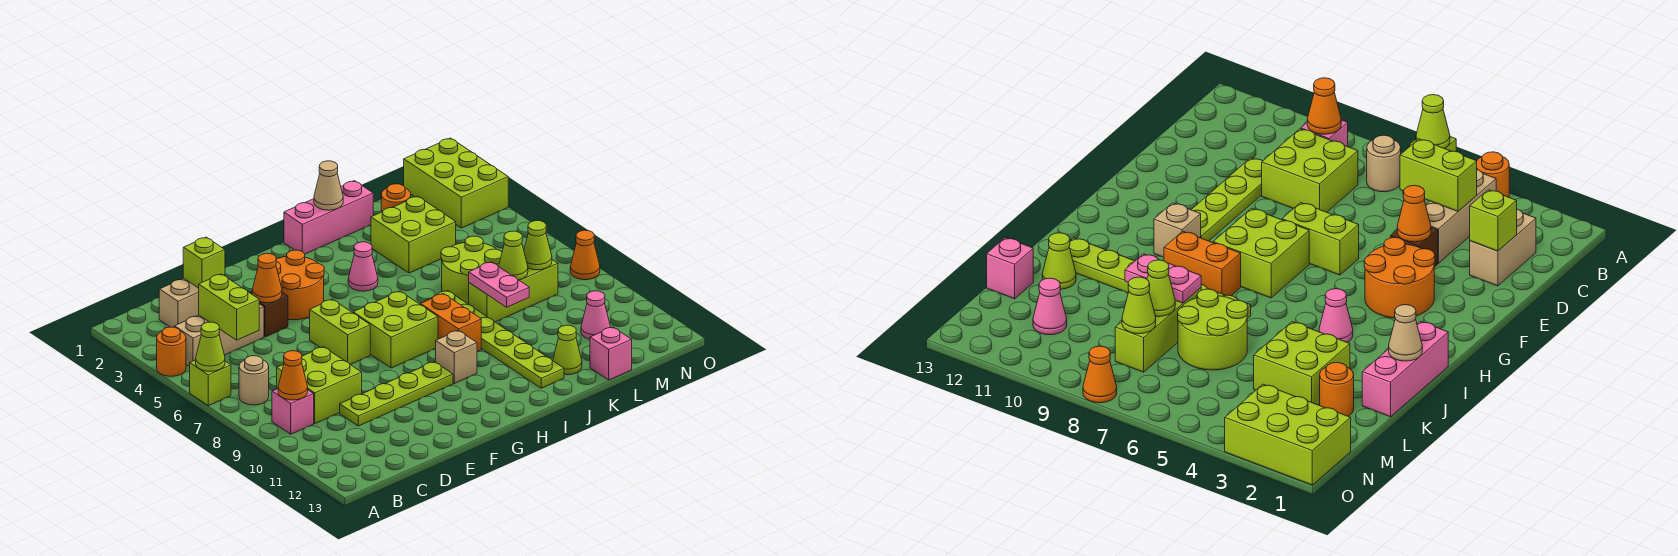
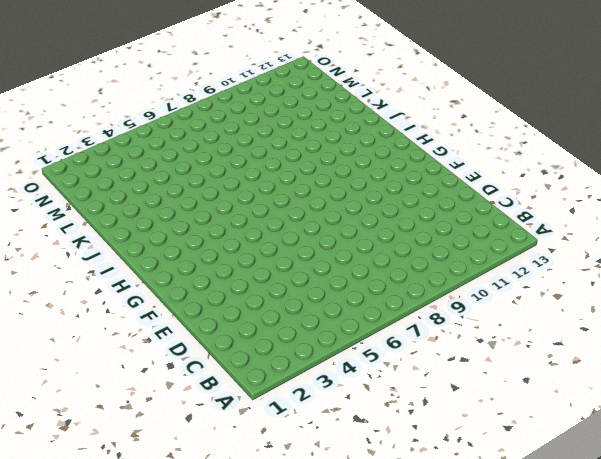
none -> orange 1x1 round brick [157,327,186,376]
none -> lime 1x1 brick [190,360,231,406]
none -> tan 1x3 brick [175,304,264,367]
none -> tan 1x1 round brick [239,356,269,405]

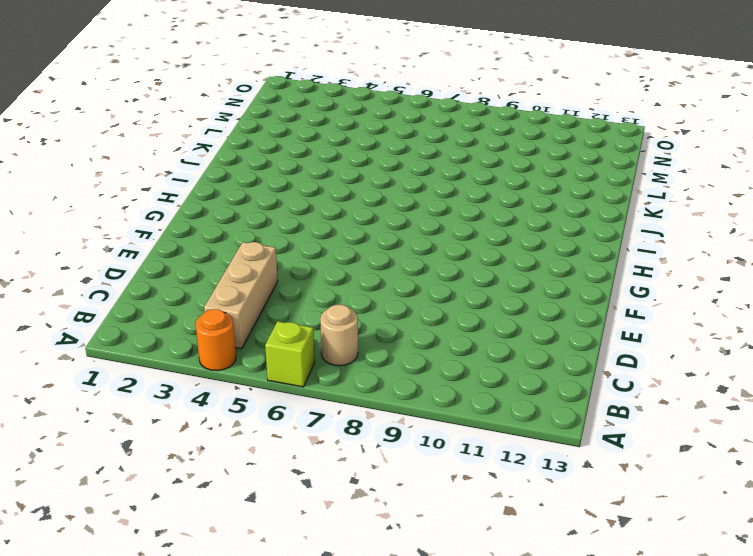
none -> pink 1x1 brick [272,389,314,434]
none -> tan 1x2 brick [159,278,199,327]
none -> lime 2x2 brick [277,347,362,423]
none -> lime 1x4 plate [340,362,453,426]

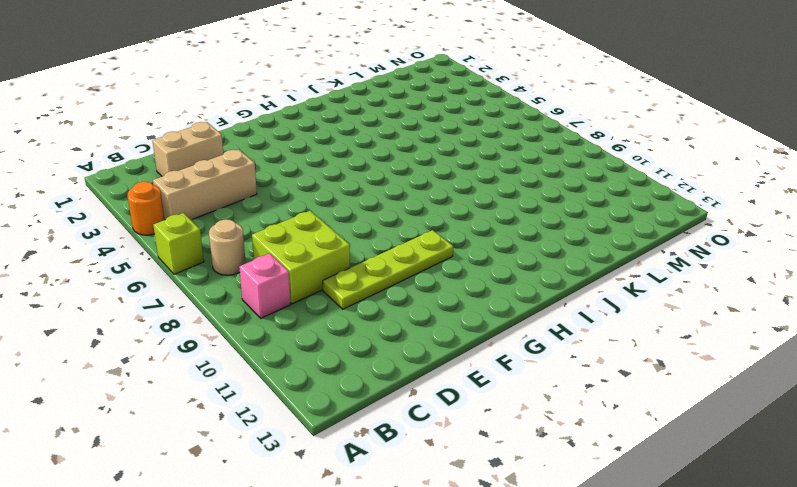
none -> brown 1x1 brick [250,292,288,337]
none -> orange 2x2 round brick [276,250,324,320]
none -> lime 1x2 brick [310,299,370,365]
none -> lime 2x2 brick [353,291,438,368]

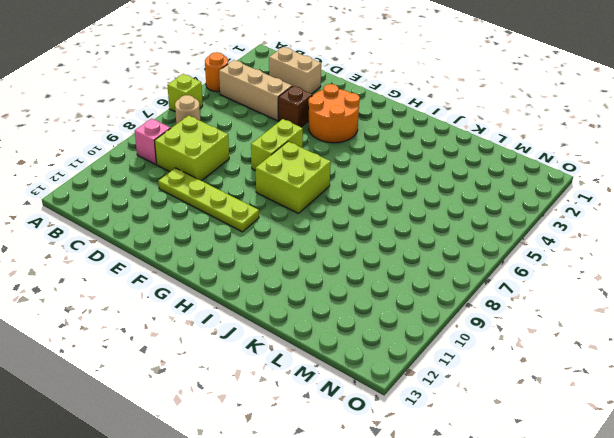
none -> tan 1x1 brick [436,330,477,383]
none -> pink 1x3 brick [284,181,373,254]
none -> pink 1x1 cone [348,242,378,291]
none -> orange 1x2 brick [421,294,481,352]

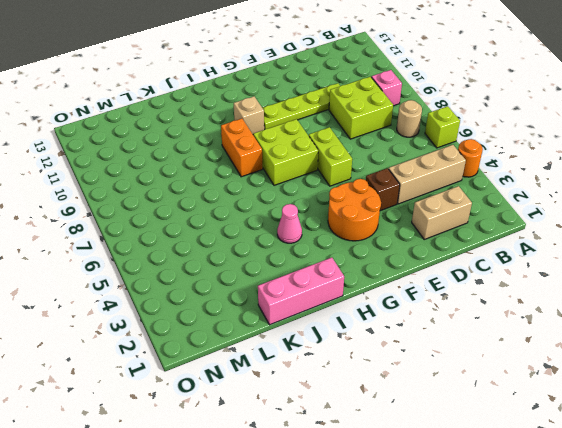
none -> lime 1x6 plate [425,291,564,388]
none -> lime 2x2 brick [371,196,456,273]
none -> lime 2x2 round brick [441,236,502,304]
none -> lime 1x3 brick [469,260,558,322]

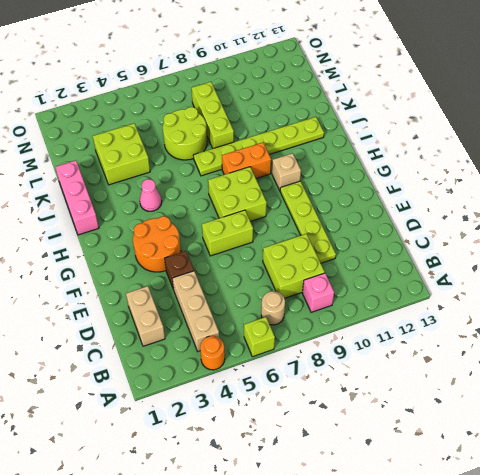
none -> lime 1x1 cone [553,325,582,375]
none -> orange 1x1 round brick [381,184,411,212]
none -> pink 1x1 brick [590,327,632,380]
none -> pink 1x1 cone [581,291,610,339]

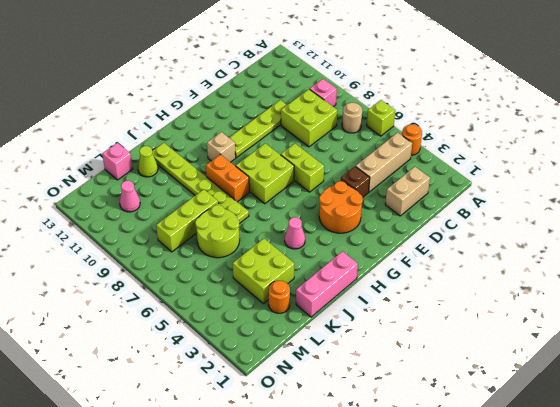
none -> lime 2x3 brick [404,138,508,228]
none -> orange 1x1 cone [570,230,600,280]
none -> lime 1x1 cone [196,322,225,371]
none -> orange 1x1 cone [278,351,308,400]

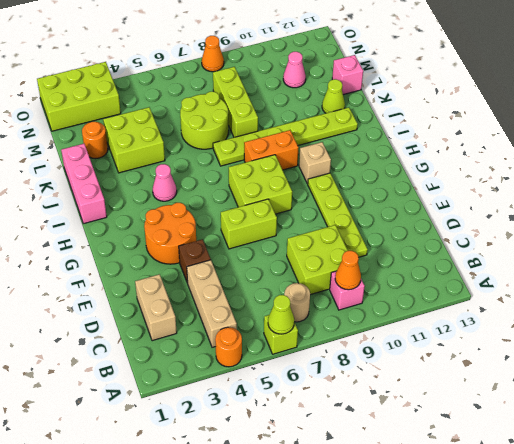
none -> lime 1x2 brick [199,274,259,340]
none -> lime 1x1 brick [183,237,225,288]
none -> orange 1x1 cone [252,253,282,303]
none -> tan 1x1 cone [314,161,343,210]

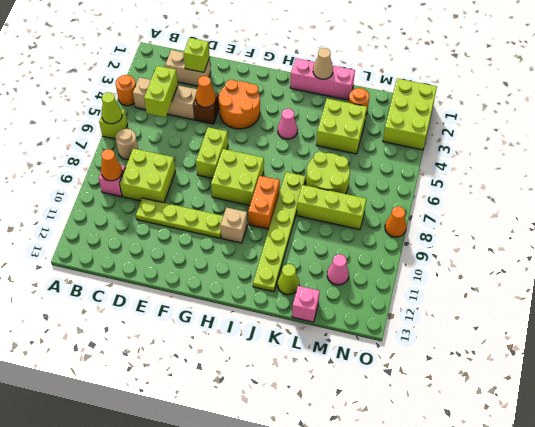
none -> pink 1x2 plate [469,262,529,307]
none -> lime 1x1 cone [499,231,528,280]
none -> lime 1x1 cone [524,221,552,270]

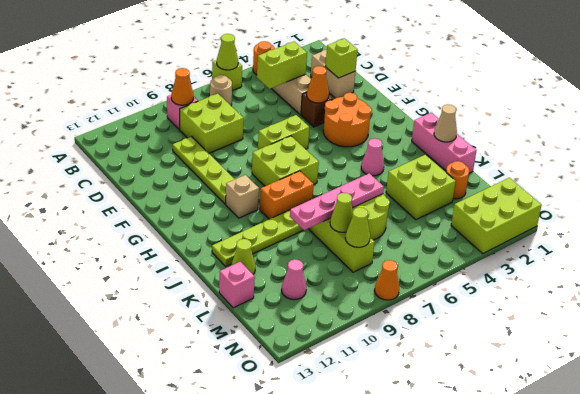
pink 1x4 plate [290,173,384,230] -> pink 1x2 plate [469,262,529,307]

